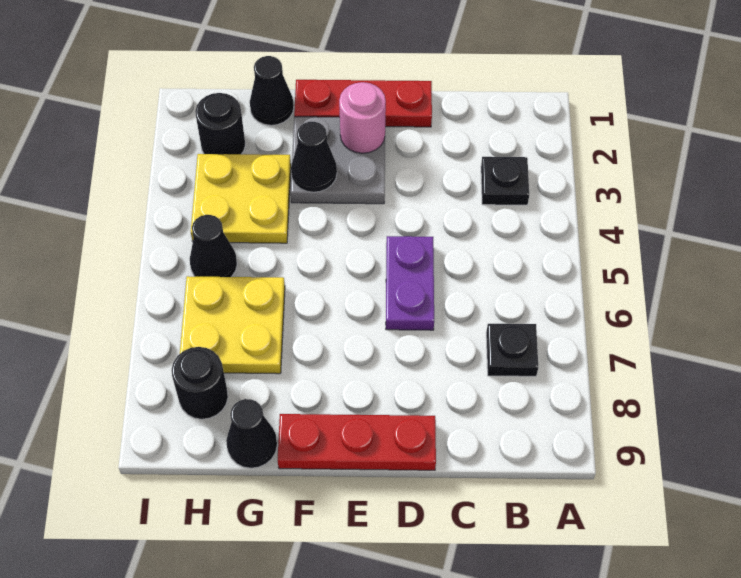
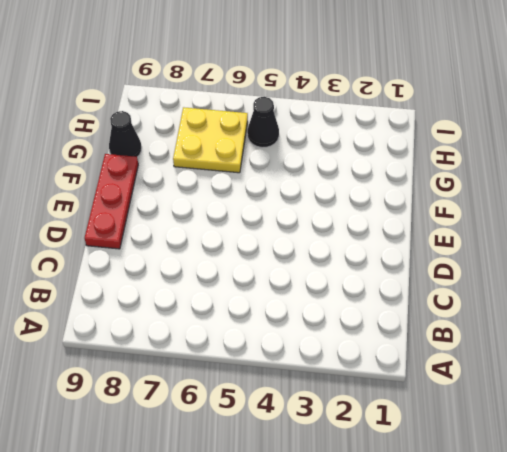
none -> black 1x1 plate [481,157,529,205]
none -> black 1x1 plate [486,324,538,376]
none -> red 1x3 plate [294,80,432,127]

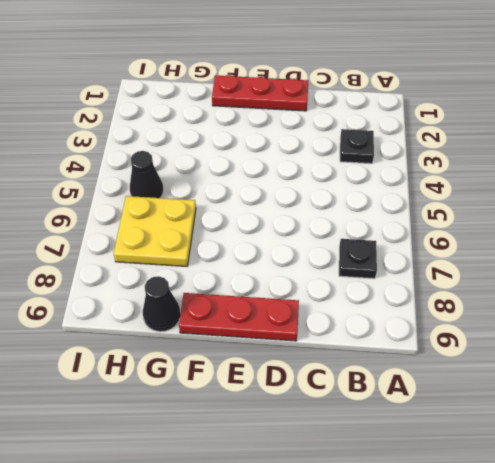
none -> purple 1x2 plate [386,236,434,330]
none -> grey 2x2 plate [291,117,385,204]
none -> black 1x1 cone [250,56,294,125]

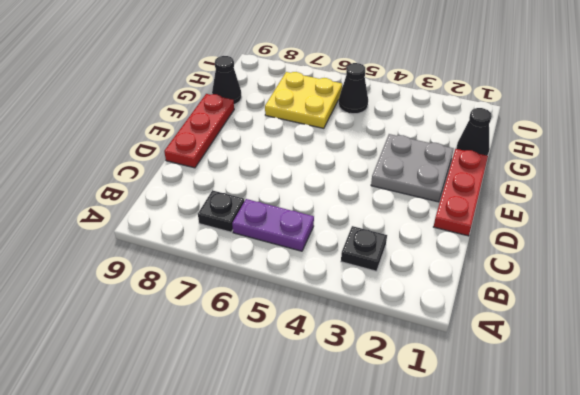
purple 1x2 plate [232,199,314,251] -> purple 1x2 plate moved to [386,236,434,330]
none -> yellow 2x2 plate [191,154,291,243]
none -> black 1x1 round brick [195,93,245,154]
none -> black 1x1 round brick [172,347,228,419]

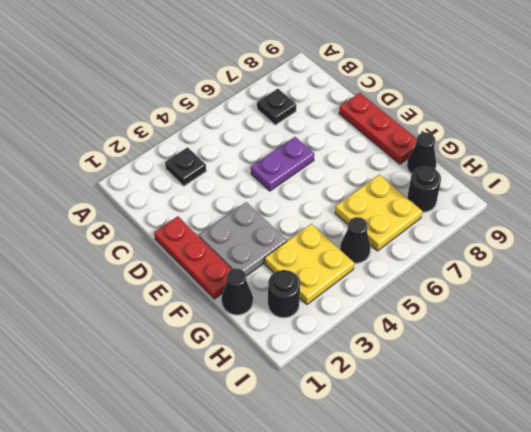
none -> pink 1x1 round brick [339,82,386,153]
none -> black 1x1 cone [291,122,337,192]

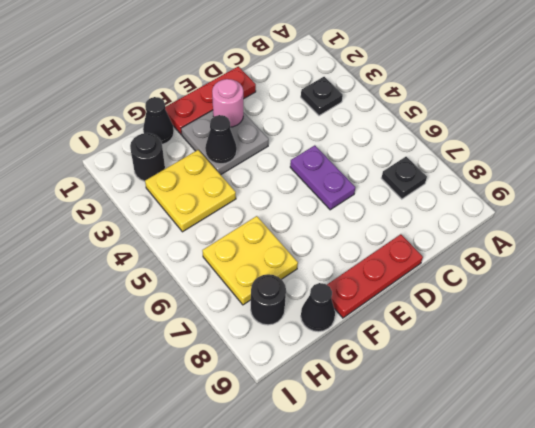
none -> black 1x1 cone [190,215,237,277]

